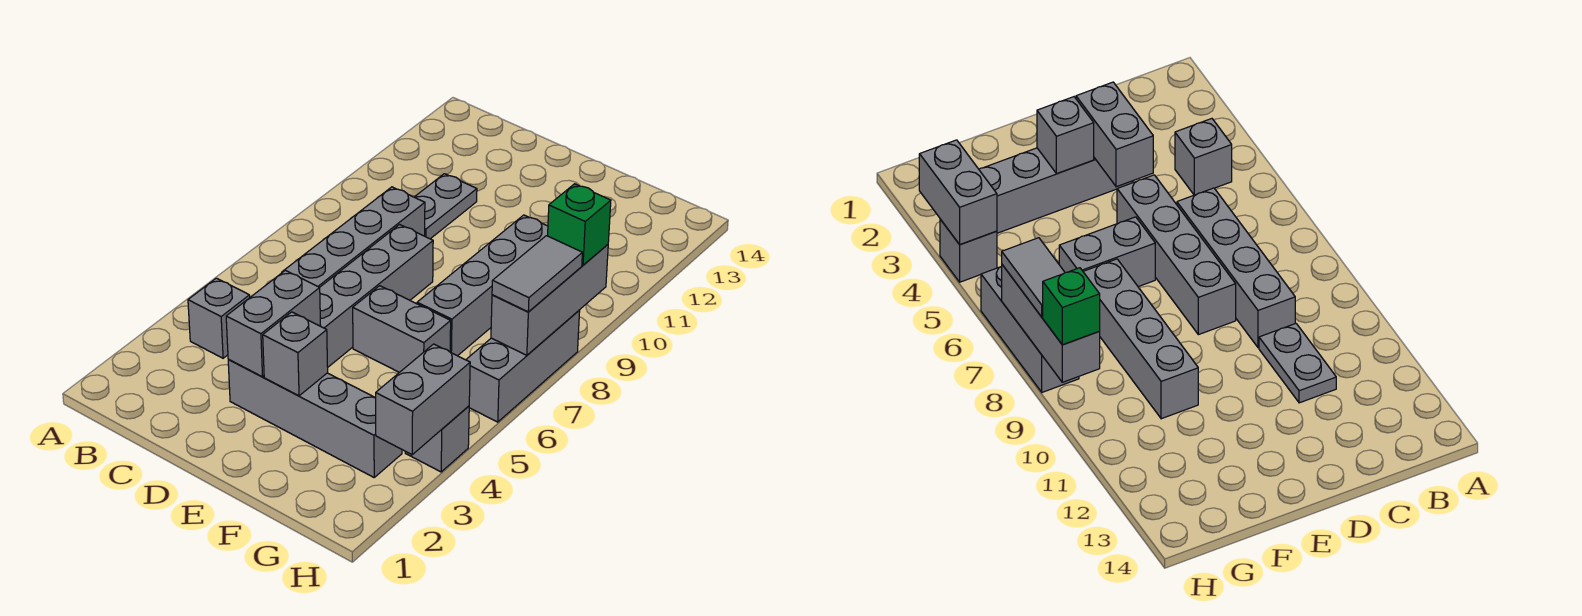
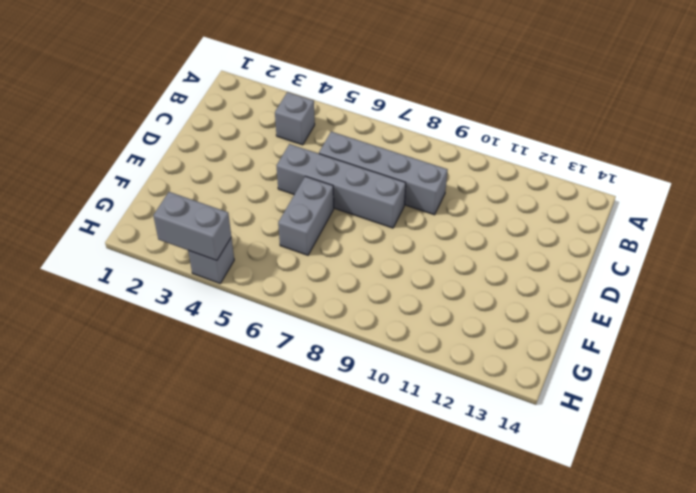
none -> grey 1x2 plate [415,174,477,239]
none -> grey 1x4 brick [228,360,402,477]
none -> grey 1x4 brick [417,215,548,356]

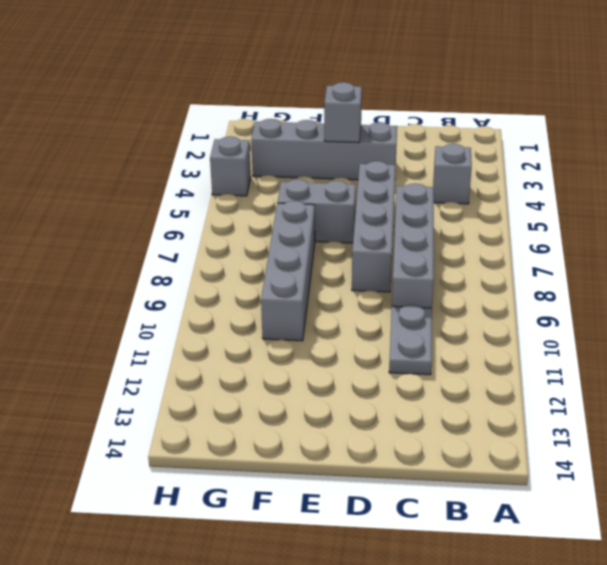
none -> grey 1x3 brick [466,310,580,422]
none -> grey 1x2 brick [226,270,321,377]
none -> grey 1x2 brick [376,344,470,455]

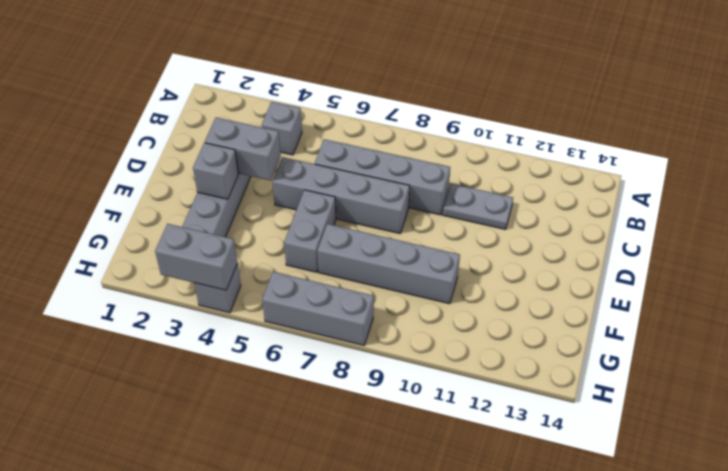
none -> grey 1x3 brick [491,245,608,355]
none -> grey 1x2 tile [492,236,582,312]
none -> green 1x1 brick [548,184,611,265]

